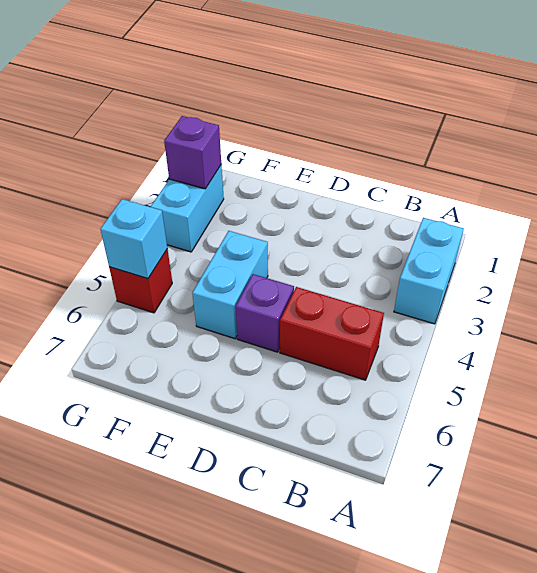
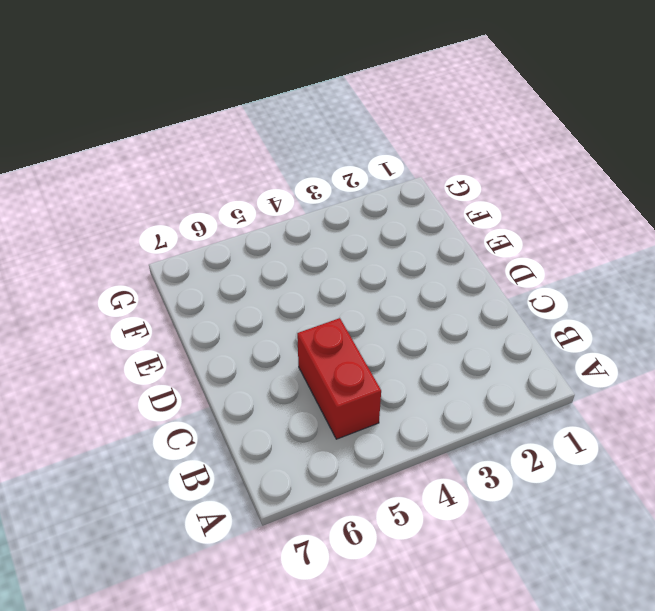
none -> cyan 1x2 brick [394,218,464,324]
none -> purple 1x1 brick [236,274,294,352]

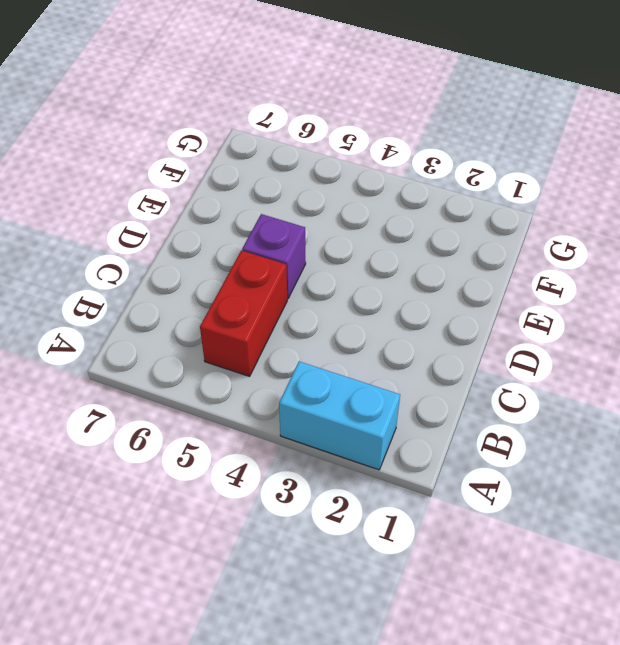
none -> cyan 1x2 brick [192,231,268,339]
none -> cyan 1x2 brick [151,165,224,252]

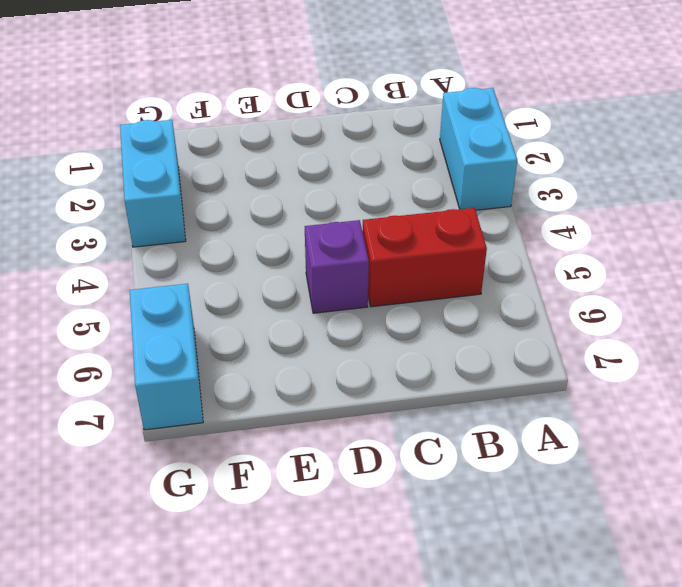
cyan 1x2 brick [130,284,203,430] -> cyan 1x2 brick moved to [192,231,268,339]
none -> red 1x1 brick [109,249,172,313]
none -> purple 1x1 brick [164,116,221,189]

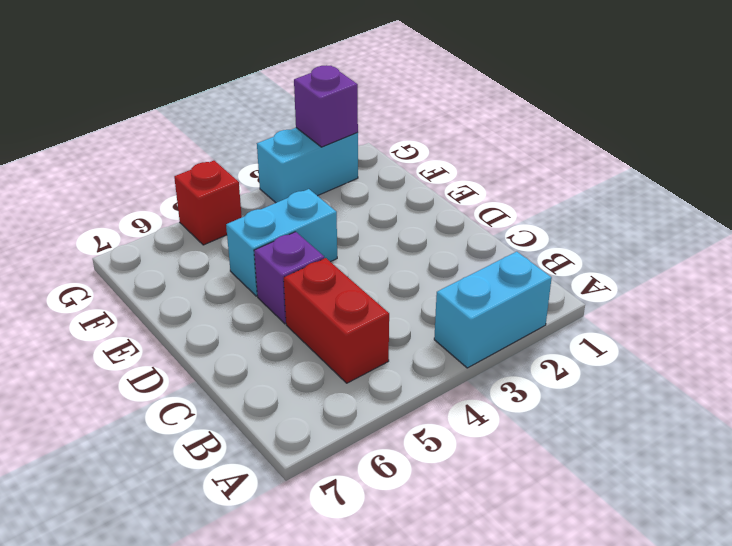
none -> cyan 1x1 brick [100,199,167,279]

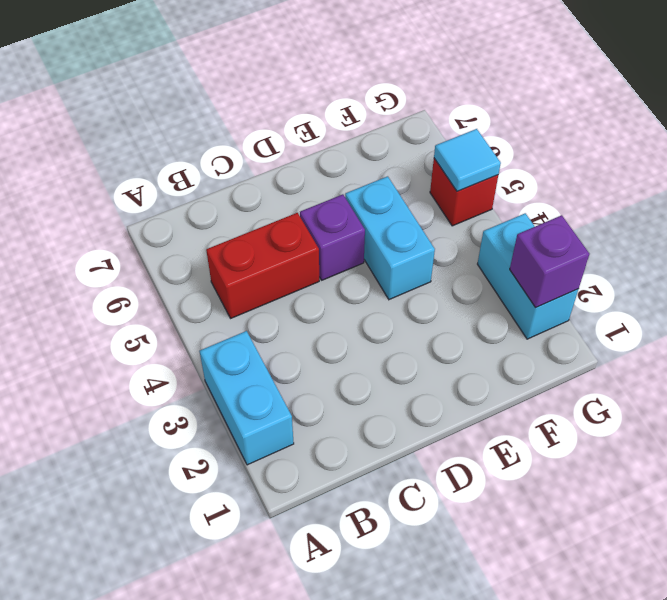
cyan 1x1 tile [434,129,501,191] -> cyan 1x1 brick [100,199,167,279]

